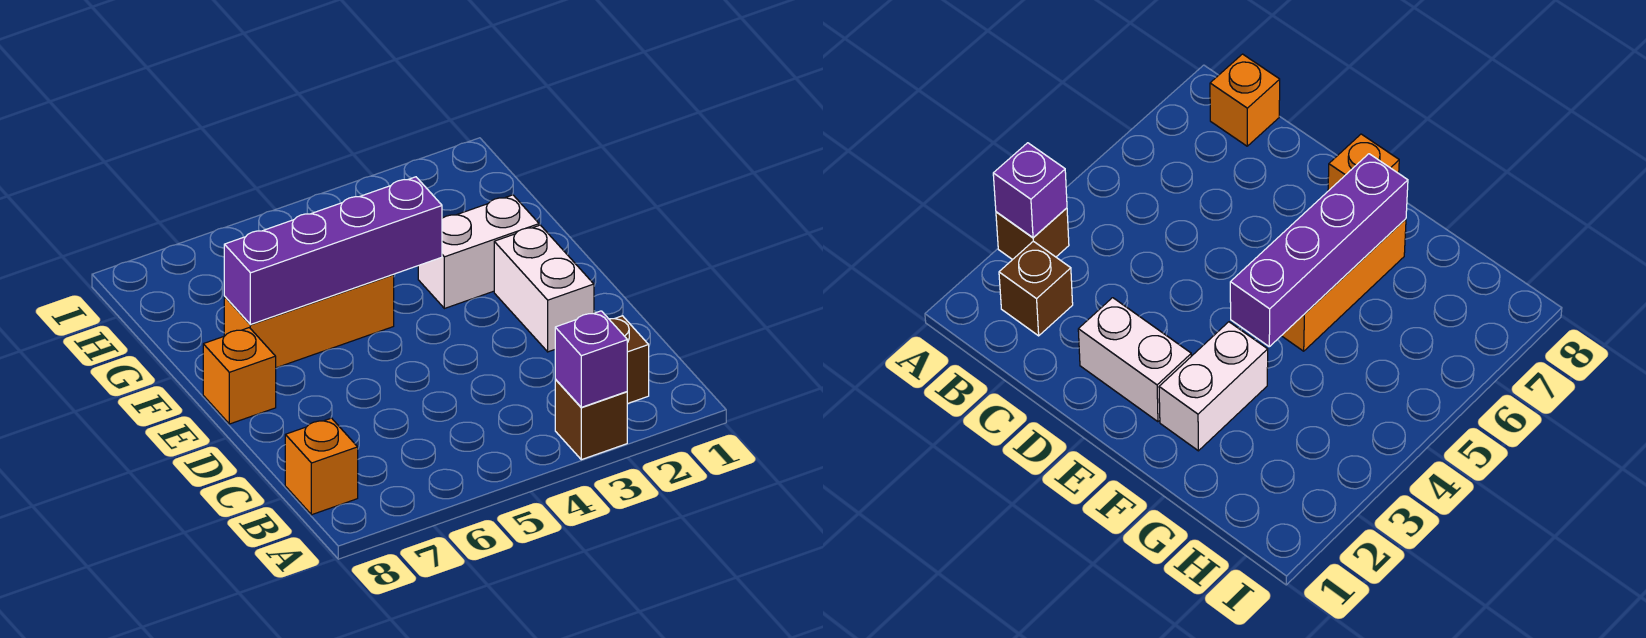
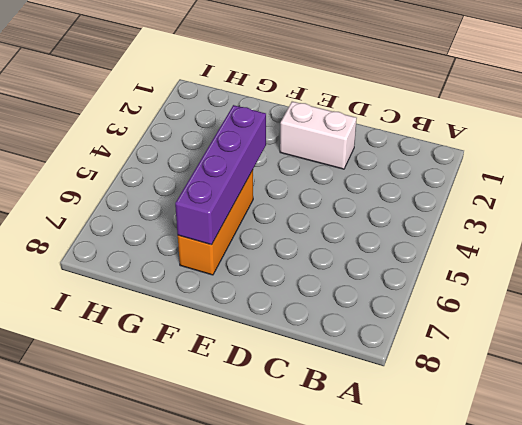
none -> brown 1x1 brick [555,380,627,460]
none -> brown 1x1 brick [609,316,649,404]

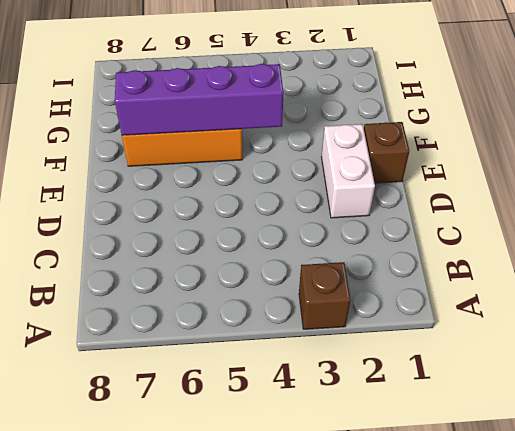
brown 1x1 brick [364,122,409,183] -> brown 1x1 brick moved to [609,316,649,404]
none -> orange 1x1 brick [285,418,358,515]
none -> orange 1x1 brick [203,328,276,424]

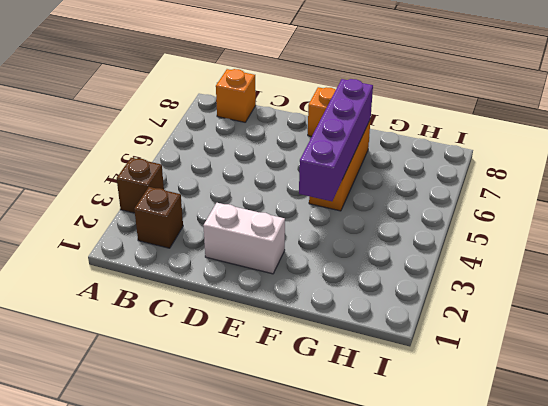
none -> white 1x2 brick [418,195,539,309]
none -> purple 1x1 brick [555,311,627,407]

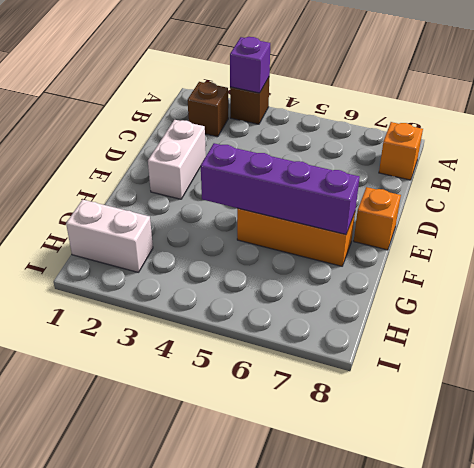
white 1x2 brick [66,200,153,272] -> white 1x2 brick moved to [418,195,539,309]

